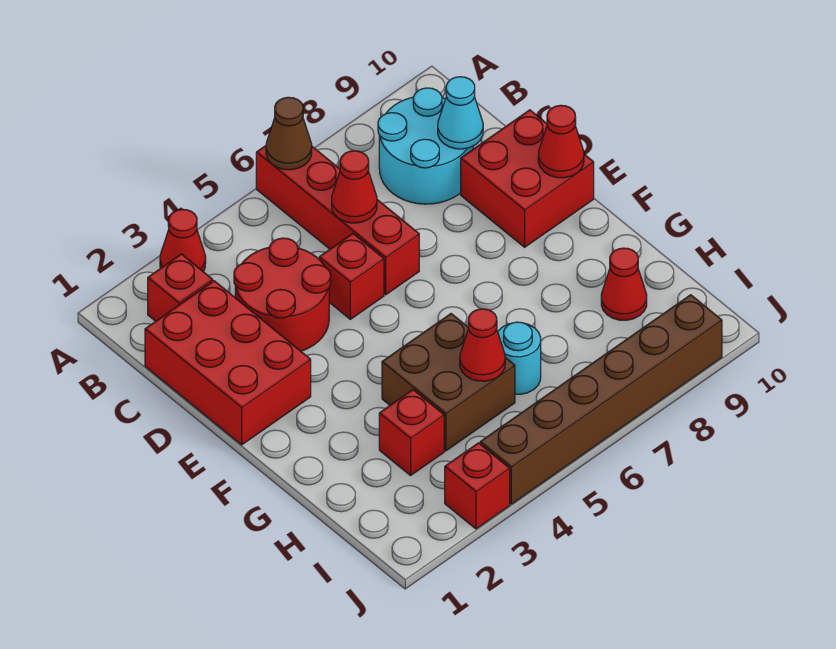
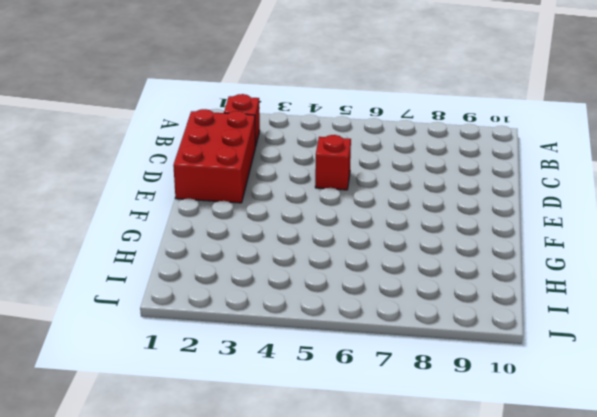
none -> red 1x1 cone [160,209,206,272]
none -> red 1x4 brick [256,146,419,295]
none -> cyan 2x2 round brick [378,88,473,204]

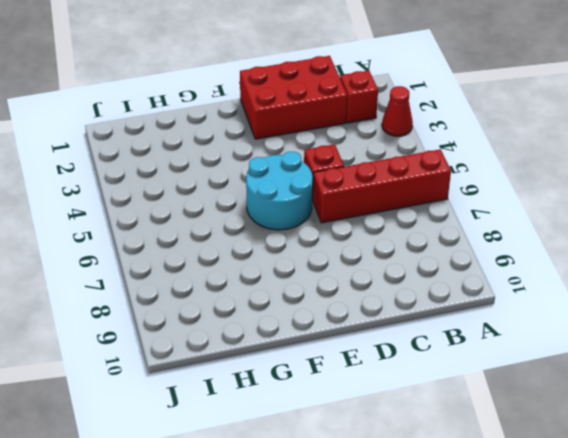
cyan 2x2 round brick [246,152,313,230] -> cyan 2x2 round brick moved to [378,88,473,204]
none -> red 2x2 round brick [234,238,331,351]
none -> red 2x2 brick [461,110,594,247]
none -> brown 2x2 brick [382,314,515,451]

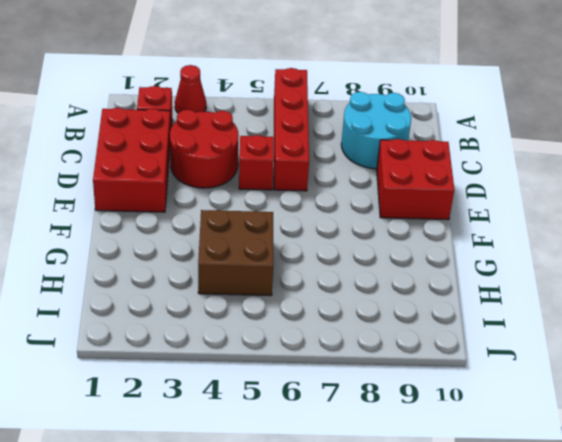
none -> red 1x1 brick [379,390,444,476]
none -> cyan 1x1 round brick [498,322,541,394]
none -> red 1x1 cone [601,248,647,320]

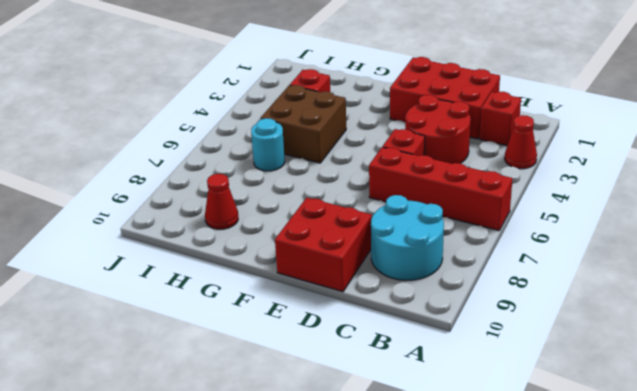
none -> red 1x1 brick [445,443,510,529]
none -> brown 1x6 brick [480,295,722,504]
none -> brown 1x1 cone [266,97,312,170]

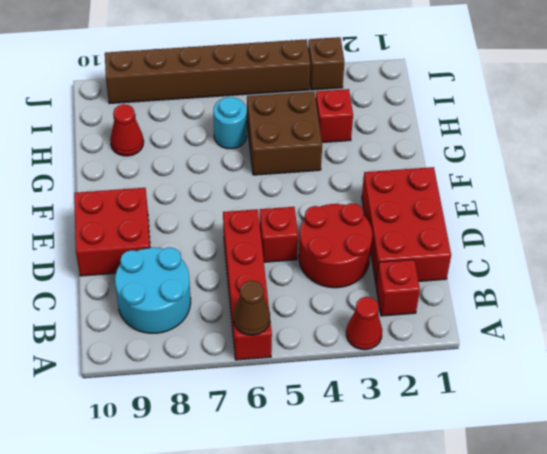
brown 1x1 brick [308,37,344,90] -> red 1x1 brick [445,443,510,529]
none -> red 1x1 cone [332,151,377,223]
none -> cyan 1x1 cone [438,77,483,149]
none -> red 1x1 cone [538,105,584,178]

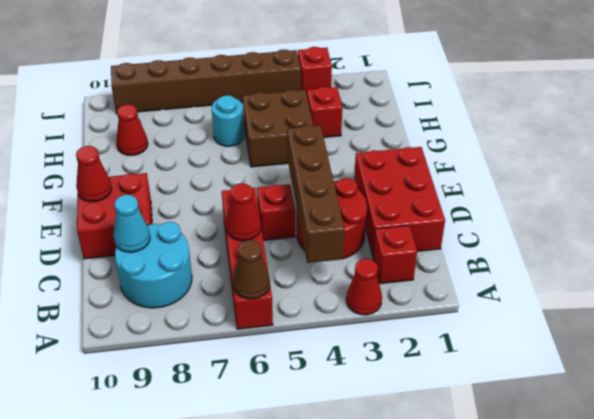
brown 1x4 brick [287,126,344,263] -> none
none -> red 1x1 cone [460,309,505,381]

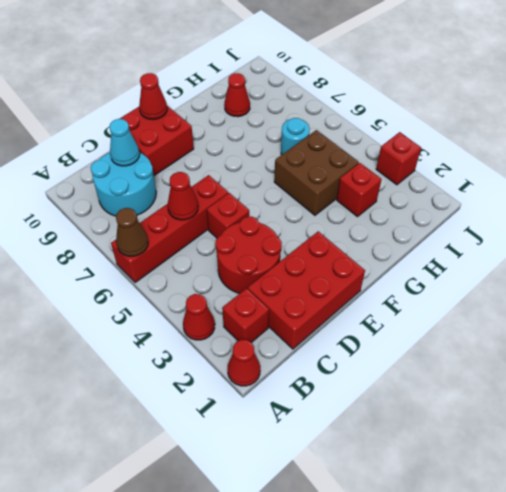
red 1x1 cone [227,340,260,386] -> red 1x1 cone moved to [460,309,505,381]
none -> brown 1x6 brick [480,295,722,504]

